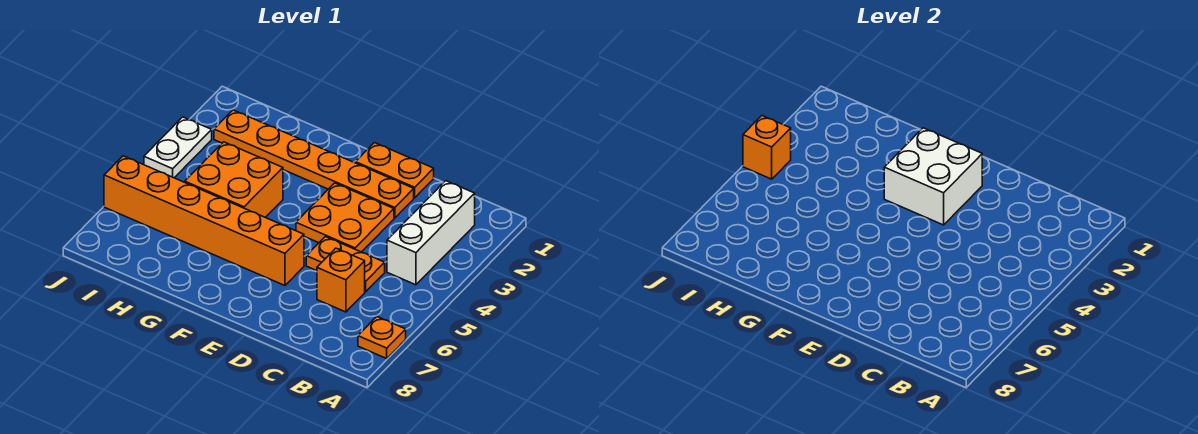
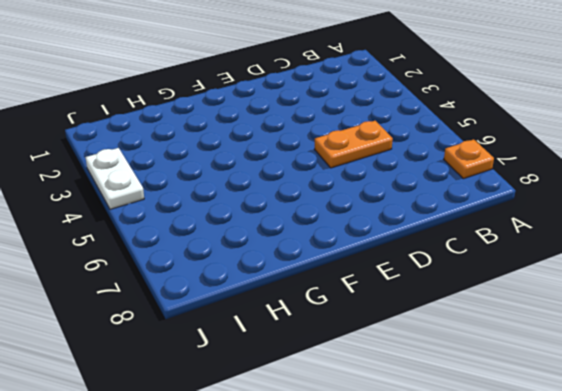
none -> white 1x3 brick [387,181,475,285]
none -> orange 1x1 brick [317,248,365,312]
none -> orange 1x2 plate [355,143,434,198]

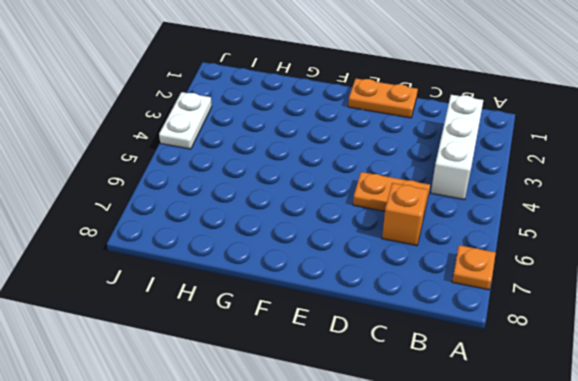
none -> orange 1x6 plate [214,110,414,218]
none -> orange 2x2 plate [296,183,394,252]
none -> orange 1x6 brick [104,156,304,286]

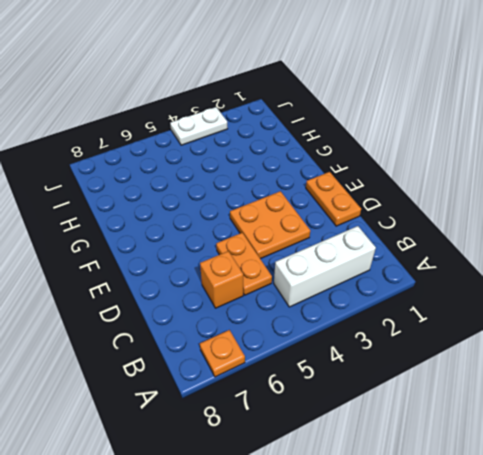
none -> orange 1x6 plate [214,110,414,218]
none -> orange 1x6 brick [104,156,304,286]
none -> orange 2x2 brick [185,142,283,217]

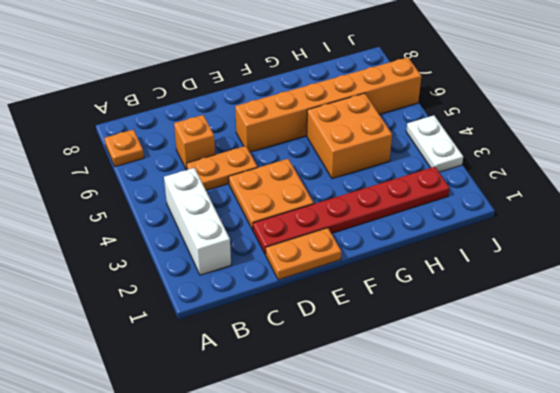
red 1x6 plate [253,167,450,255] -> orange 1x6 plate [214,110,414,218]
none -> white 2x2 brick [884,128,982,225]
none -> orange 1x1 brick [743,116,791,179]

